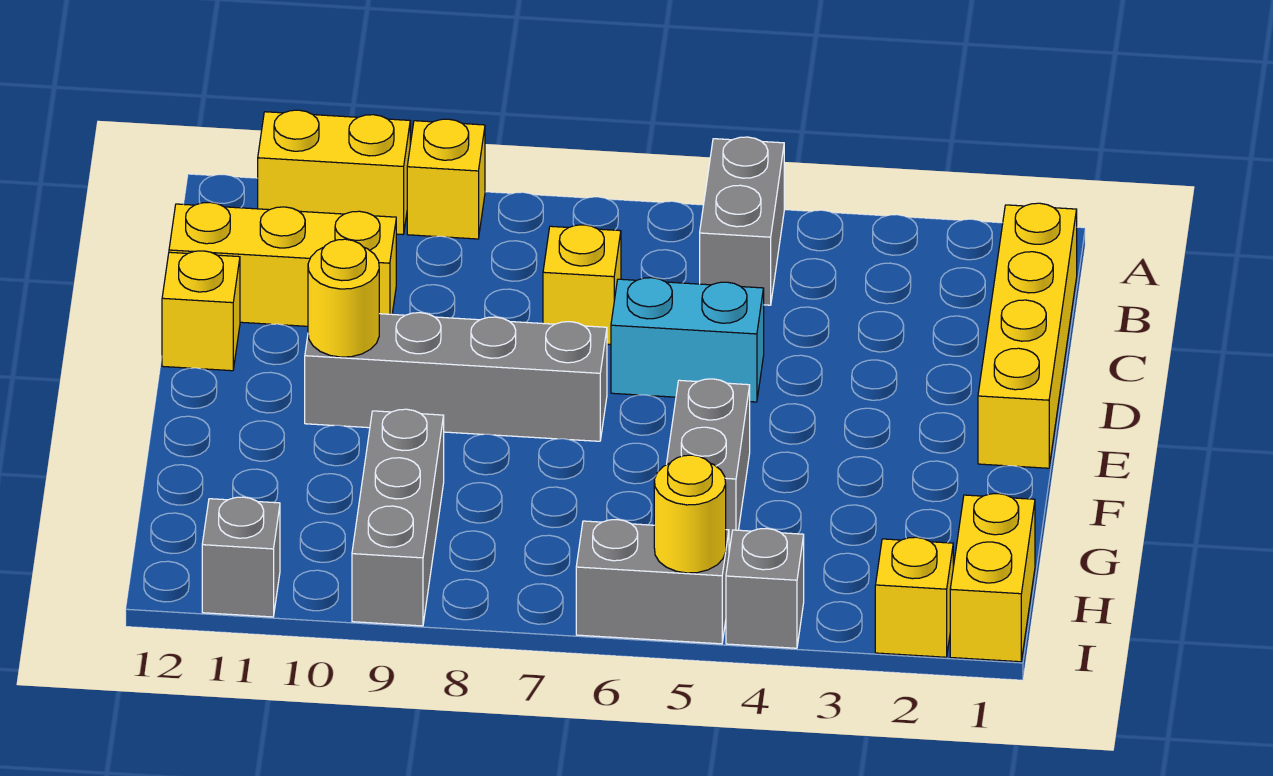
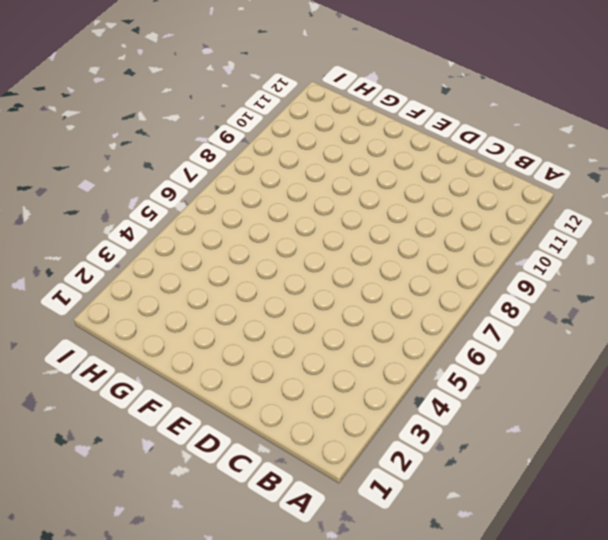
none -> grey 1x2 brick [700,137,784,305]
none -> yellow 1x1 brick [407,119,485,239]
none -> yellow 1x2 brick [258,110,410,235]

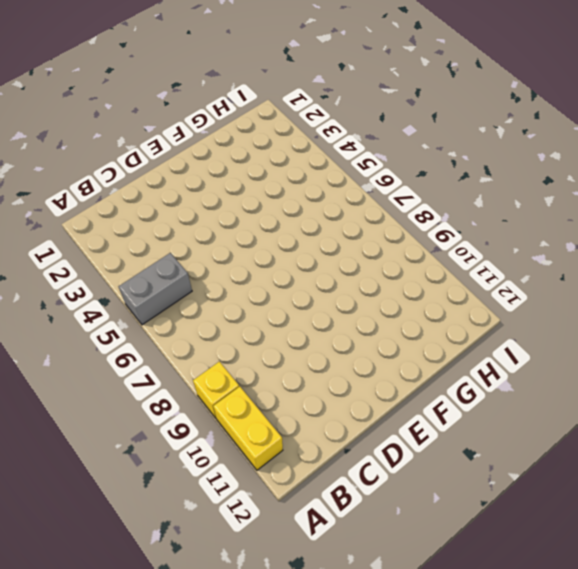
none -> yellow 1x4 brick [978,203,1077,468]
none -> yellow 1x1 brick [543,225,621,345]
none -> yellow 1x3 brick [169,202,396,326]

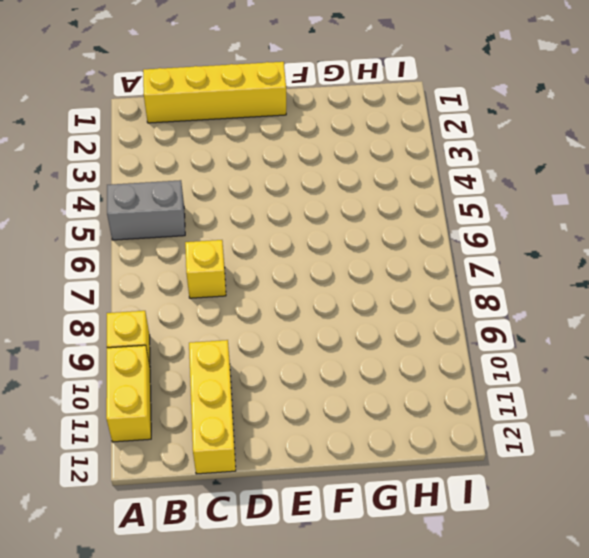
none -> cyan 1x2 brick [611,278,764,402]
none -> yellow 1x1 brick [162,251,240,371]
none -> grey 1x4 brick [305,313,607,441]

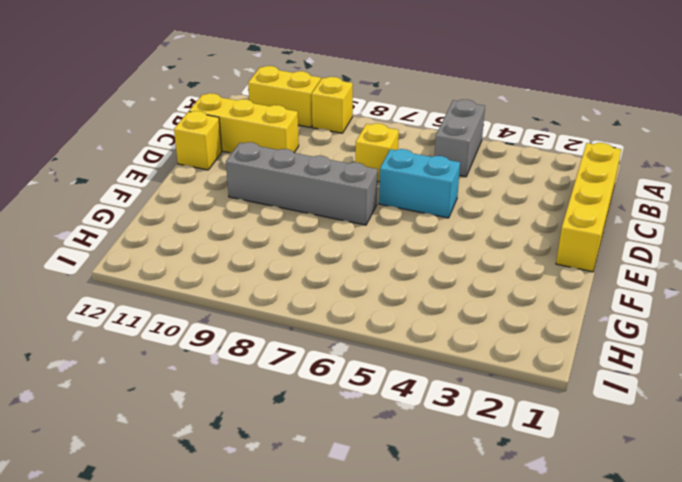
none -> grey 1x2 brick [666,379,750,547]
none -> grey 1x3 brick [352,409,444,626]
none -> yellow 1x2 brick [950,494,1035,662]

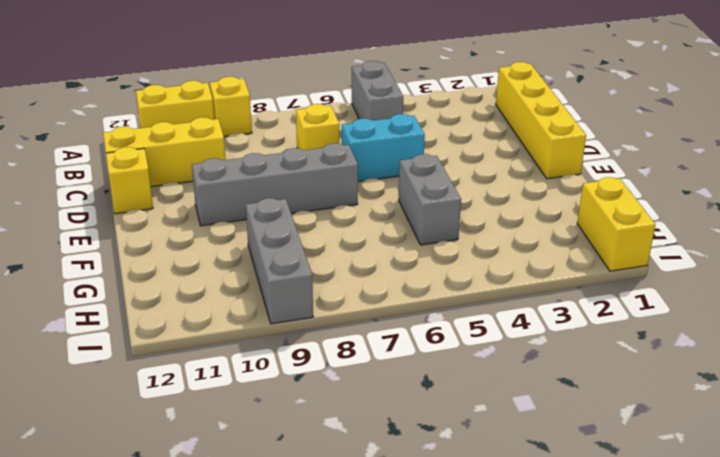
none -> yellow 1x1 brick [875,537,953,657]
none -> grey 1x1 brick [726,528,804,648]
none -> grey 1x2 brick [576,520,729,644]

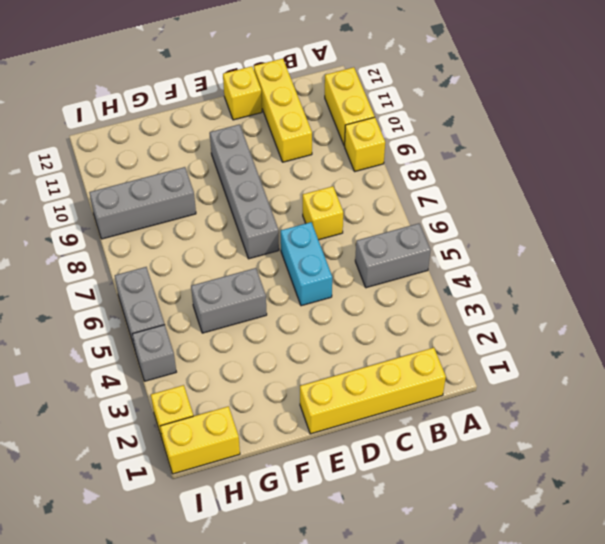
none -> grey 1x1 brick [202,497,280,617]
none -> yellow 1x1 round brick [308,239,379,357]
none -> yellow 1x1 round brick [654,455,726,573]

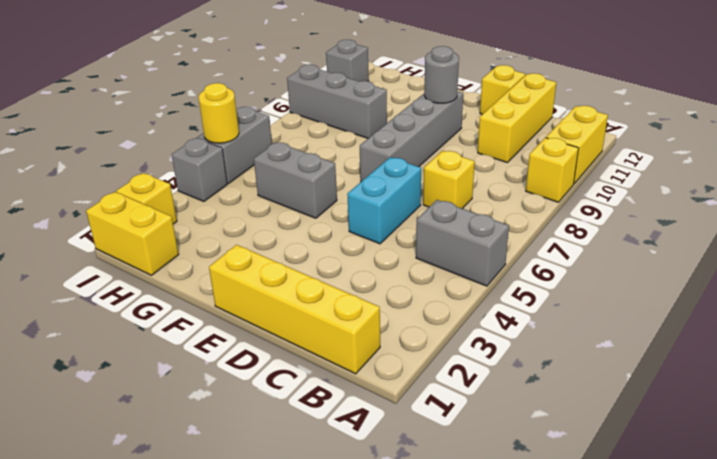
grey 1x1 round brick [424,46,459,103] -> yellow 1x1 round brick [308,239,379,357]

